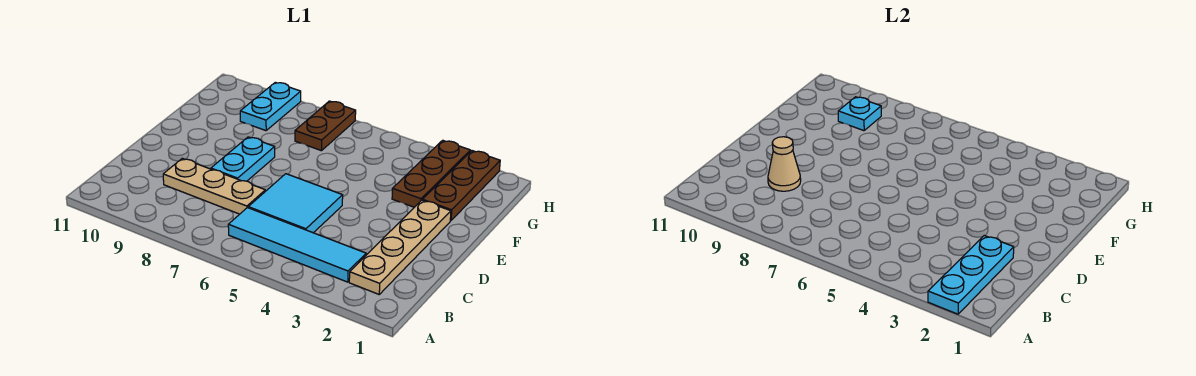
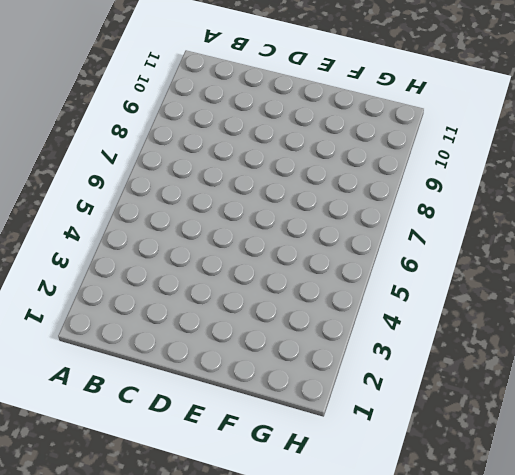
none -> tan 1x4 plate [349,200,451,294]
none -> cyan 1x4 tile [228,208,366,282]
none -> cyan 2x2 tile [248,174,343,233]

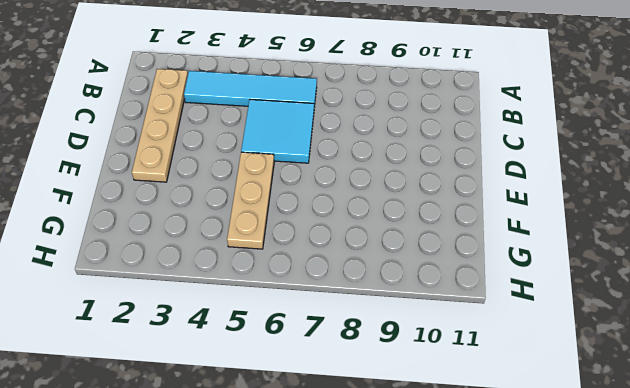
tan 1x3 plate [227,152,274,249] -> tan 1x3 plate turned to [163,158,265,214]
none -> cyan 1x2 plate [211,137,275,181]
none -> brown 1x3 plate [423,151,500,221]
none -> brown 1x3 plate [392,140,470,207]

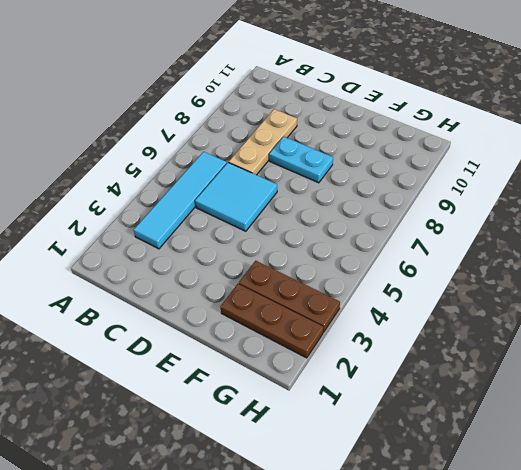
none -> tan 1x4 plate [349,200,451,294]
none -> brown 1x2 plate [295,101,356,151]
none -> cyan 1x2 plate [240,82,301,131]

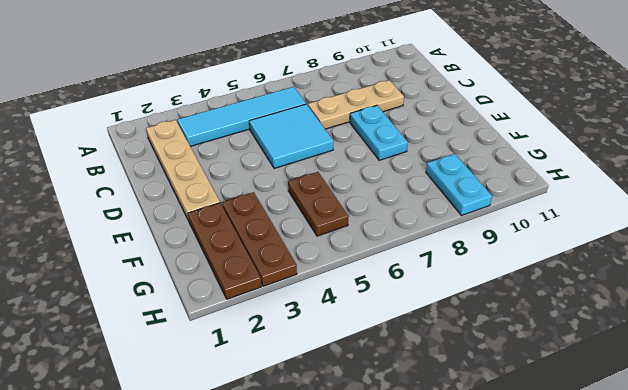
brown 1x2 plate [288,172,349,236] -> brown 1x2 plate moved to [295,101,356,151]
none -> cyan 1x3 plate [928,236,1014,314]
none -> tan 1x1 cone [768,137,801,191]
none -> cyan 1x1 plate [838,97,881,131]

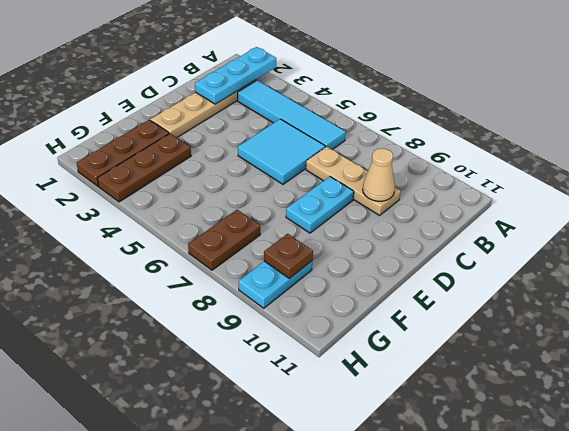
brown 1x1 plate [264,234,313,279] -> cyan 1x1 plate [838,97,881,131]

